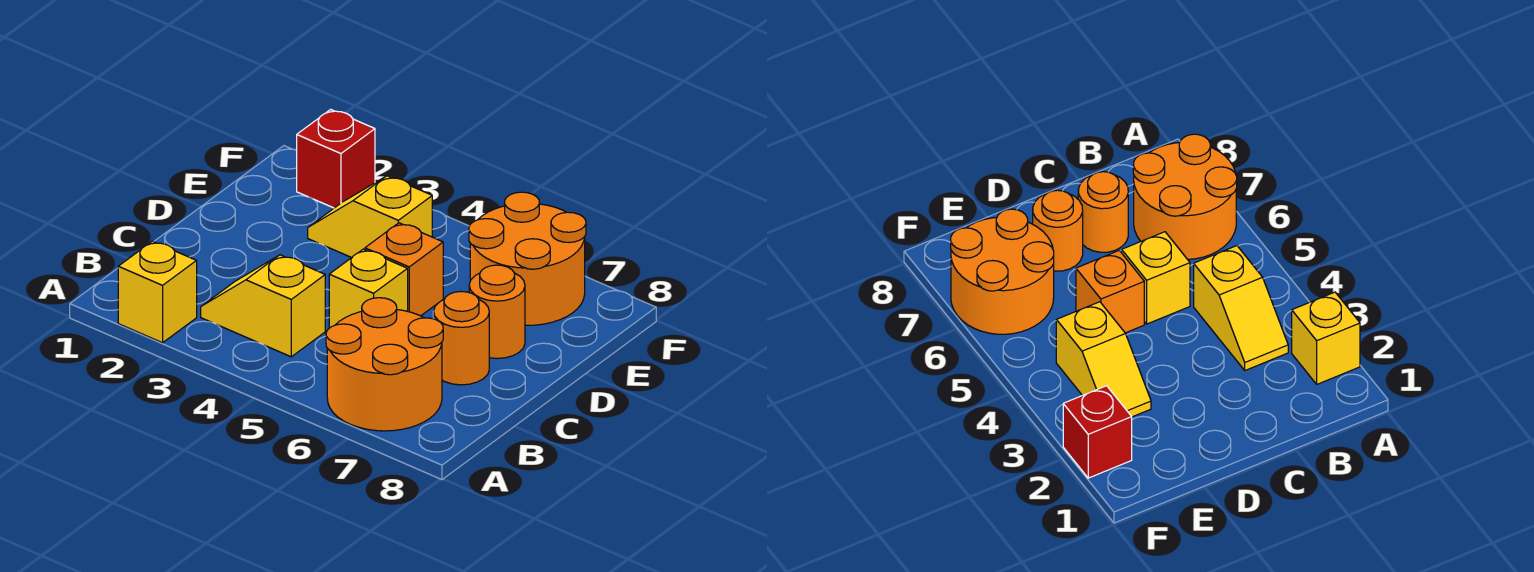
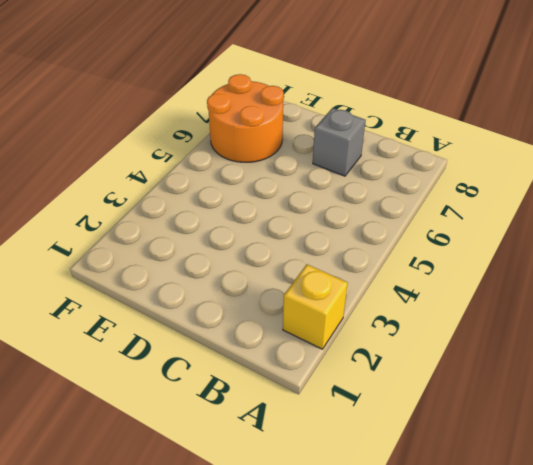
grey 1x1 brick [313,108,366,176] -> orange 1x1 round brick [434,292,489,385]
none -> orange 2x2 round brick [326,298,443,431]
none -> yellow 1x2 slope [201,255,325,357]

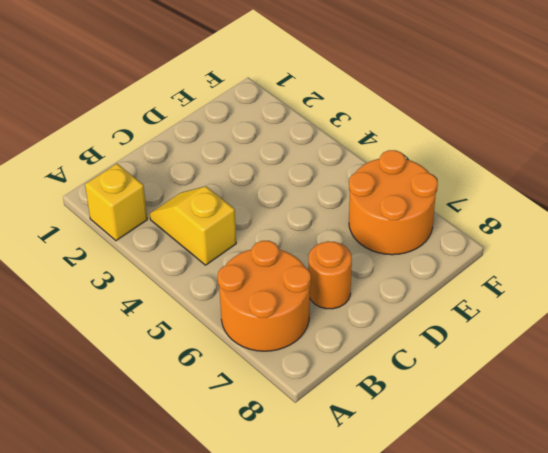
none -> yellow 1x1 brick [329,249,408,328]
none -> orange 1x1 brick [365,223,443,316]

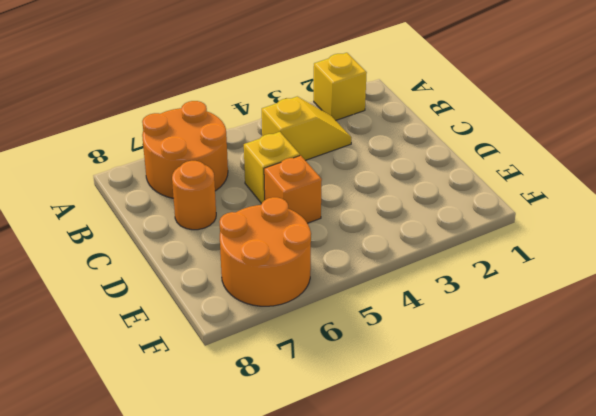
none -> orange 1x1 round brick [469,265,525,359]
none -> yellow 1x2 slope [308,176,432,258]

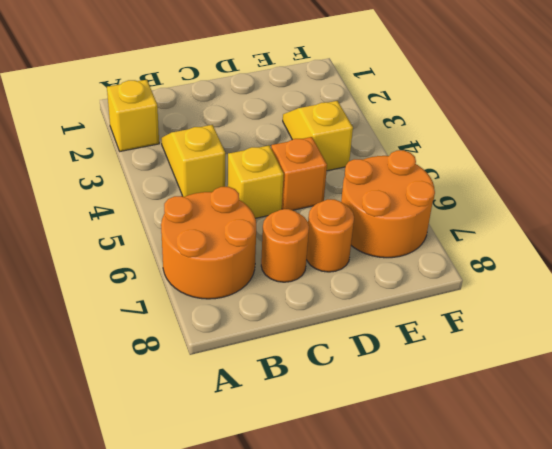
none -> red 1x1 brick [297,109,375,208]

